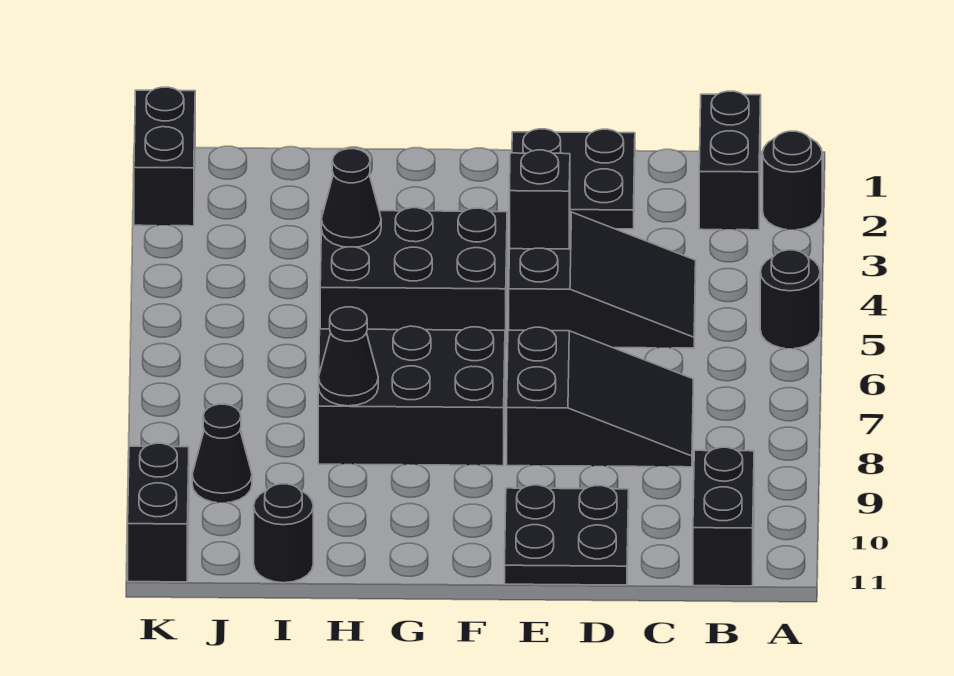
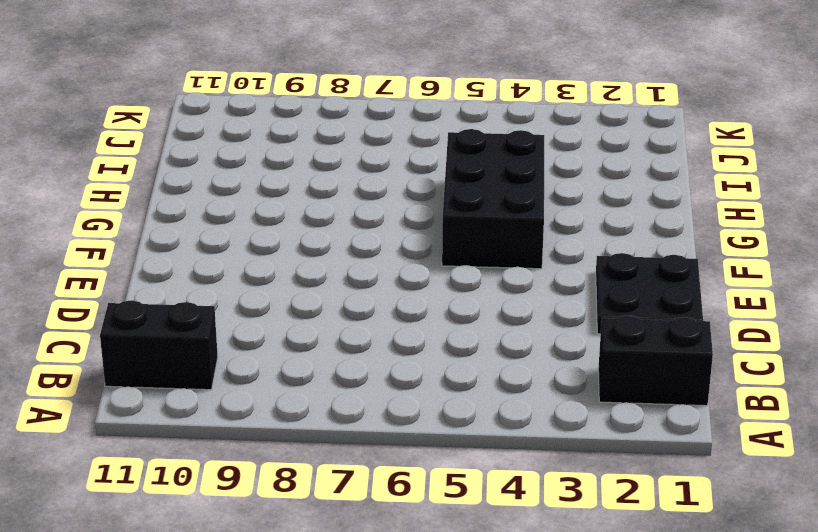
none -> black 1x1 round brick [763,131,822,230]
none -> black 1x1 round brick [760,250,820,348]
none -> black 2x3 slope [509,212,696,348]

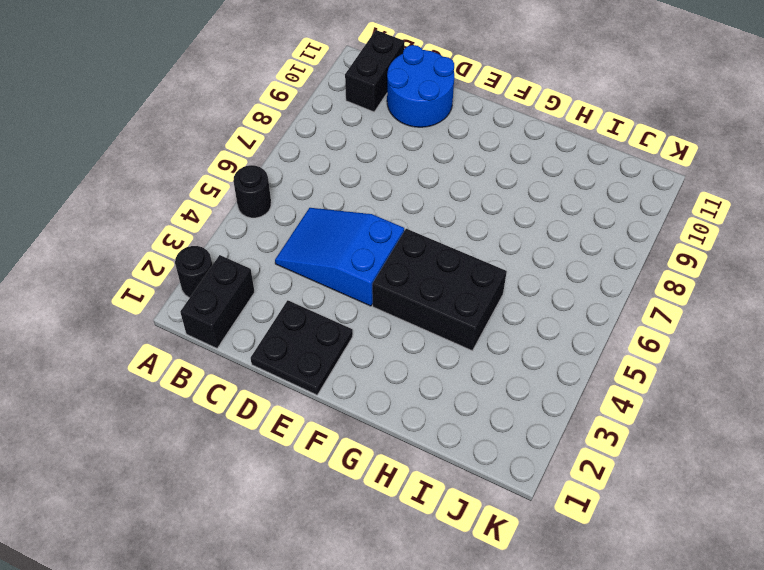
blue 2x3 slope [275,208,404,306] -> black 2x3 slope [509,212,696,348]
blue 2x2 round brick [387,45,454,127] -> black 2x2 plate [505,485,629,585]
none -> black 2x3 slope [507,327,693,467]
none -> black 2x3 brick [318,326,505,466]
none -> black 1x1 round brick [254,484,313,583]

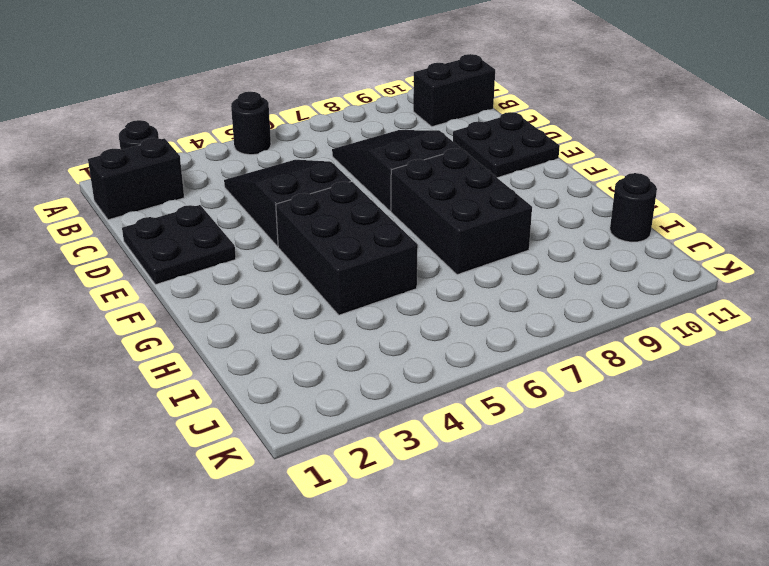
none -> black 1x1 cone [192,404,252,503]
none -> black 1x2 brick [134,87,195,226]
none -> black 1x2 brick [128,443,189,582]

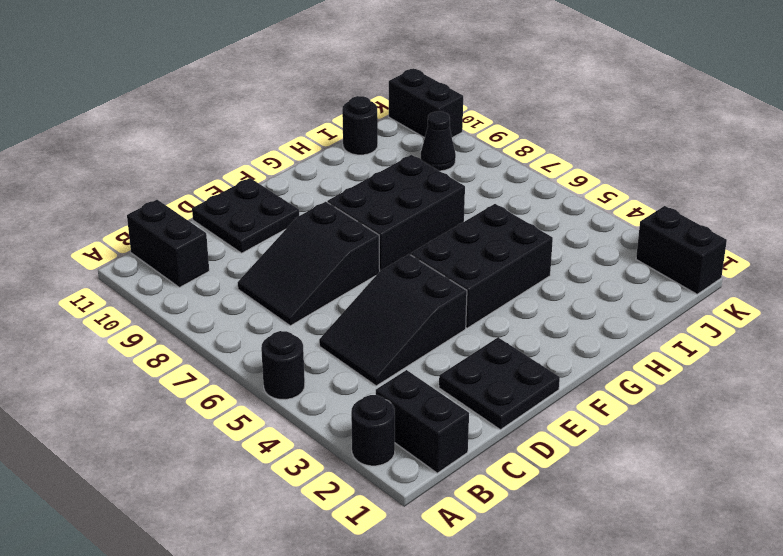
none -> black 1x1 brick [510,150,570,249]
none -> black 1x1 cone [321,149,381,247]
none -> black 1x1 cone [319,307,378,406]

